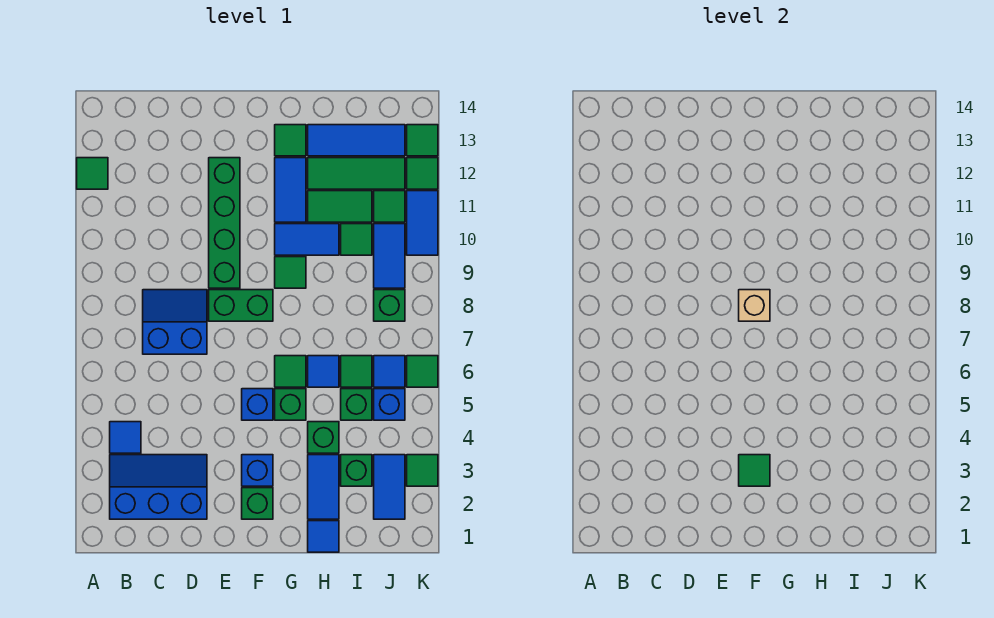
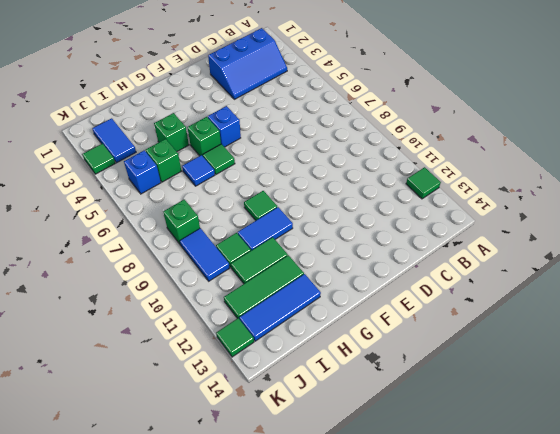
none -> blue 1x1 tile [110,422,141,453]
none -> blue 2x2 slope [143,290,207,354]
none -> green 1x2 brick [209,290,273,321]
none -> green 1x4 brick [209,158,240,288]

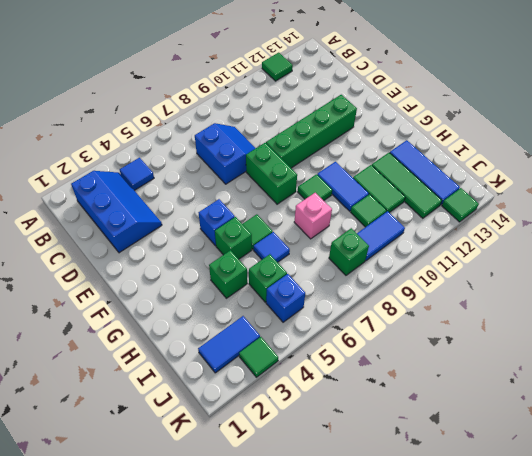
pink 1x1 brick [294,193,332,239] -> none
none -> green 1x1 brick [242,488,273,519]
none -> blue 1x1 brick [242,455,273,486]
none -> blue 1x2 tile [275,158,306,222]
none -> green 1x1 tile [275,125,306,156]

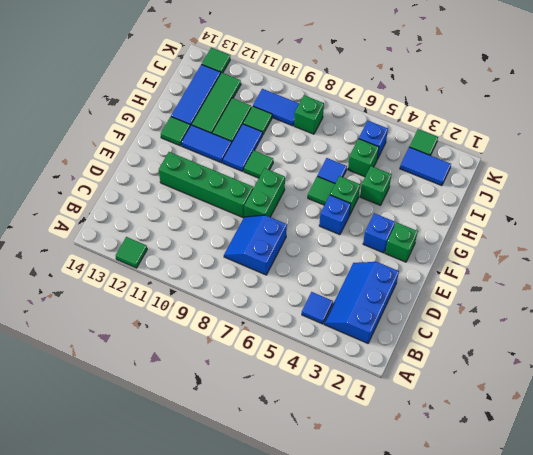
none -> blue 1x1 tile [308,521,339,552]
none -> blue 1x2 tile [308,455,339,519]
none -> green 1x1 brick [341,455,372,486]
none -> green 1x1 tile [341,356,372,387]

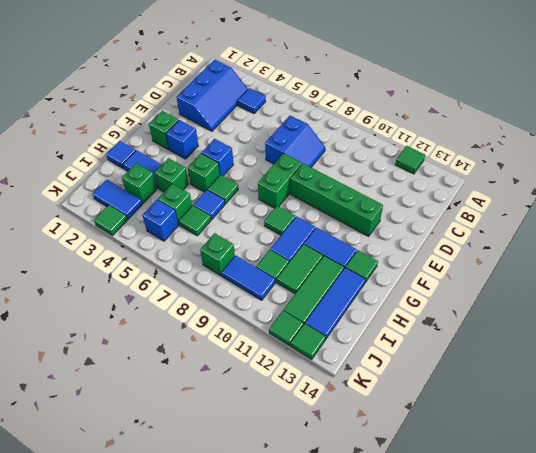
none -> blue 1x1 tile [374,356,405,387]
none -> green 1x1 tile [374,191,405,222]
none -> green 1x1 tile [407,356,438,387]
none -> blue 1x2 tile [407,191,438,255]

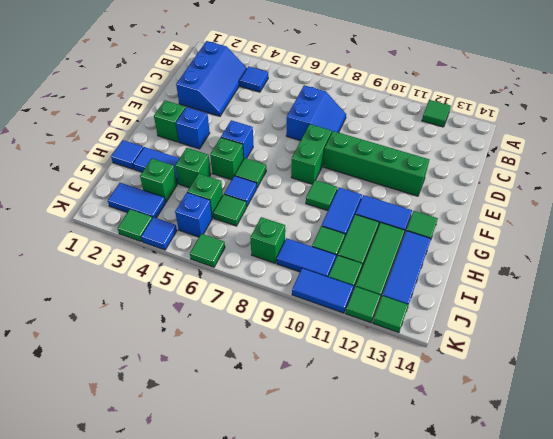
blue 1x1 tile [141,217,177,250] -> blue 1x1 tile moved to [374,356,405,387]
none -> green 1x1 tile [739,455,770,486]
none -> tan 1x1 brick [739,290,770,321]

